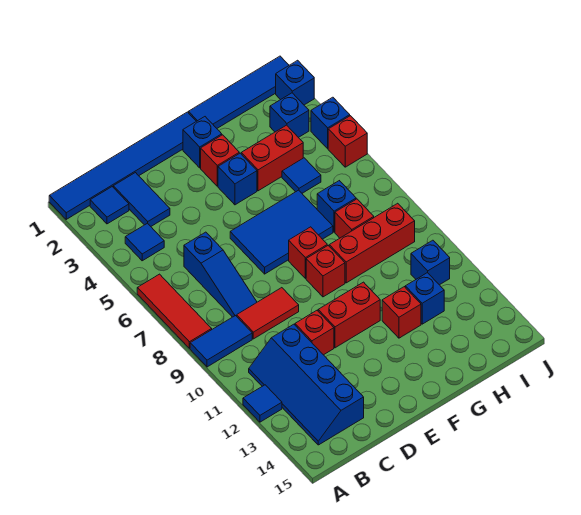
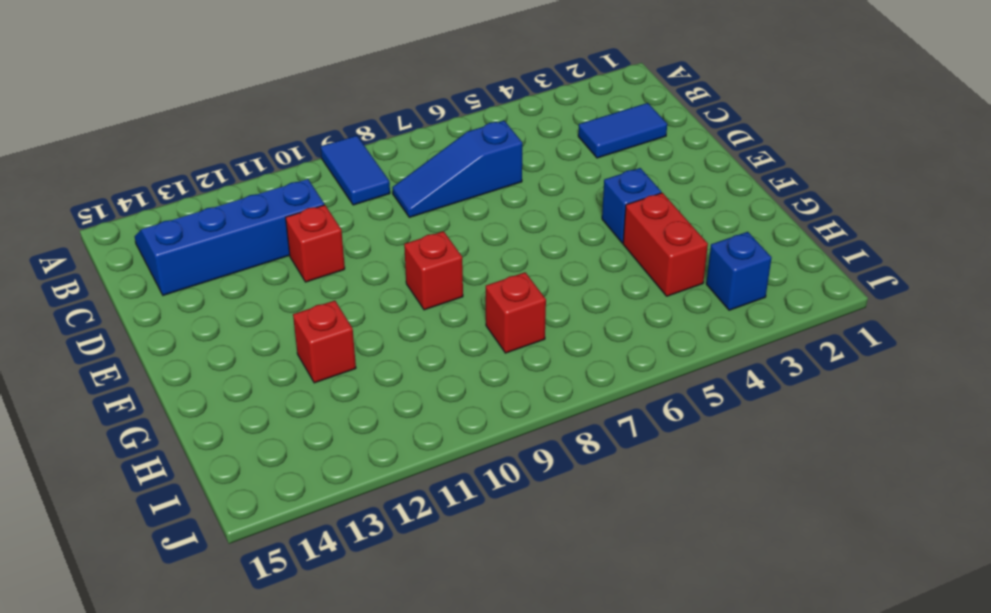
none -> blue 1x6 tile [49,112,196,219]
none -> red 1x3 tile [137,274,212,348]
none -> blue 1x1 tile [243,385,282,422]
none -> blue 1x1 tile [90,187,129,224]

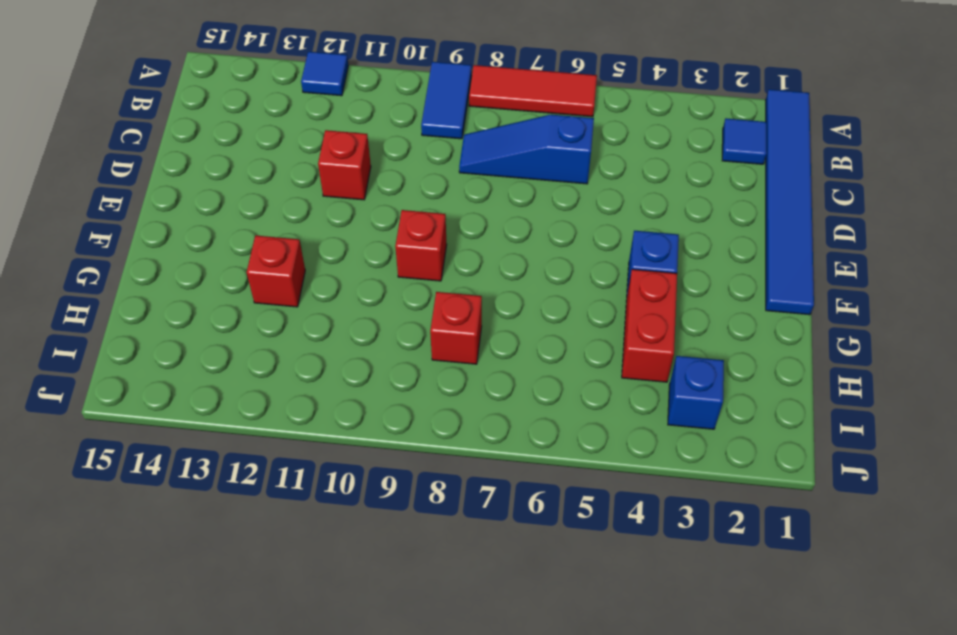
none -> blue 1x1 tile [125,223,164,261]
none -> blue 2x4 slope [249,324,364,445]
none -> blue 1x2 tile [113,173,170,226]
none -> red 1x2 tile [237,288,299,339]

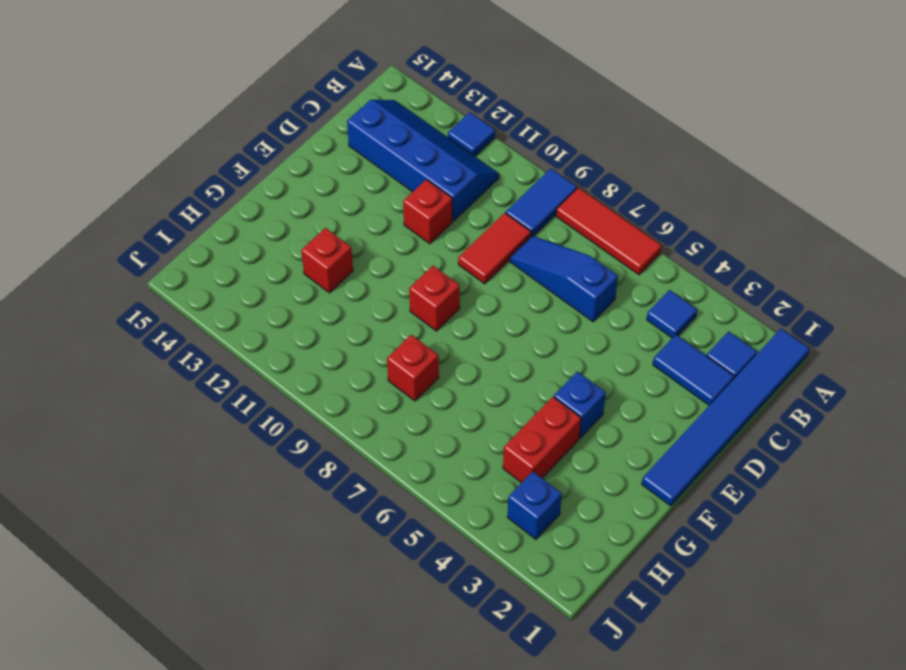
none -> blue 2x3 tile [230,190,333,274]
none -> red 1x2 brick [318,282,380,348]
none -> blue 1x1 brick [183,117,222,168]
none -> red 1x1 brick [201,135,239,186]

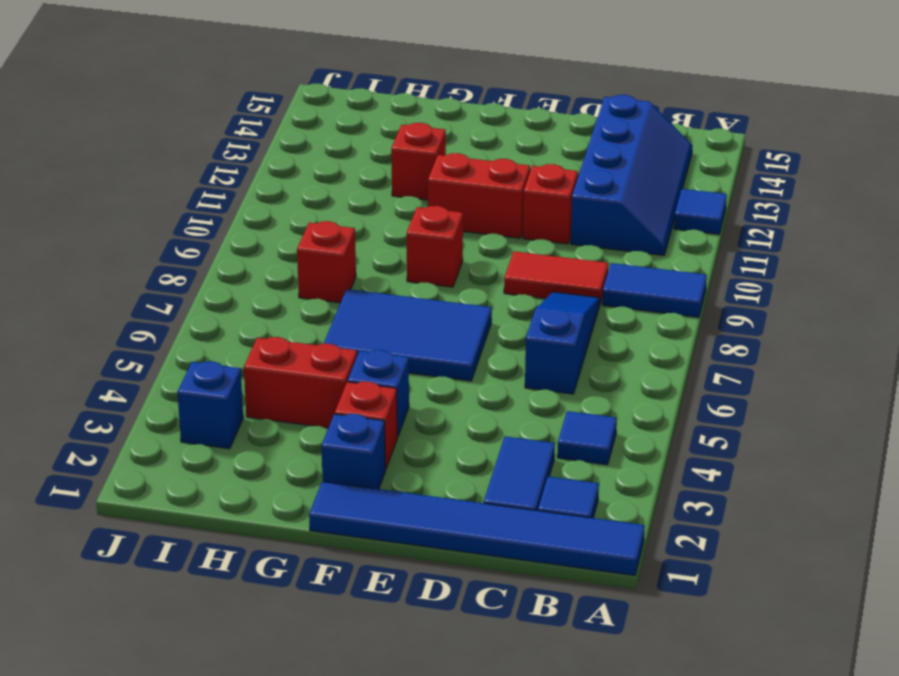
none -> red 1x3 tile [137,274,212,348]
none -> red 1x1 brick [289,227,327,278]
none -> blue 1x4 tile [189,56,289,128]
none -> red 1x3 brick [329,203,415,283]

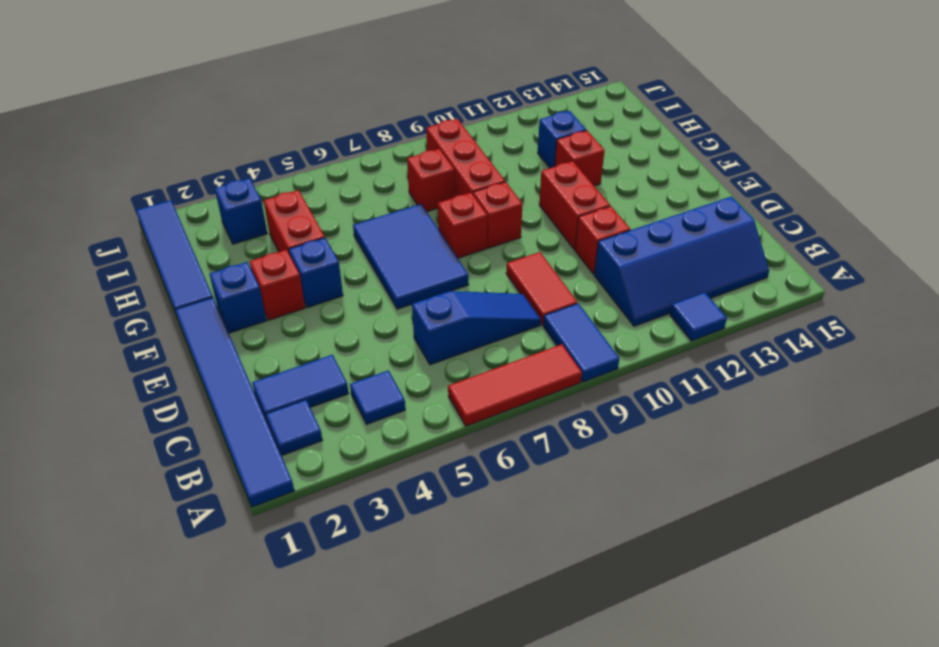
none -> blue 1x1 tile [282,158,321,193]
none -> blue 1x1 brick [317,181,356,232]
none -> blue 1x1 brick [411,240,450,285]
none -> blue 1x1 brick [276,60,314,105]

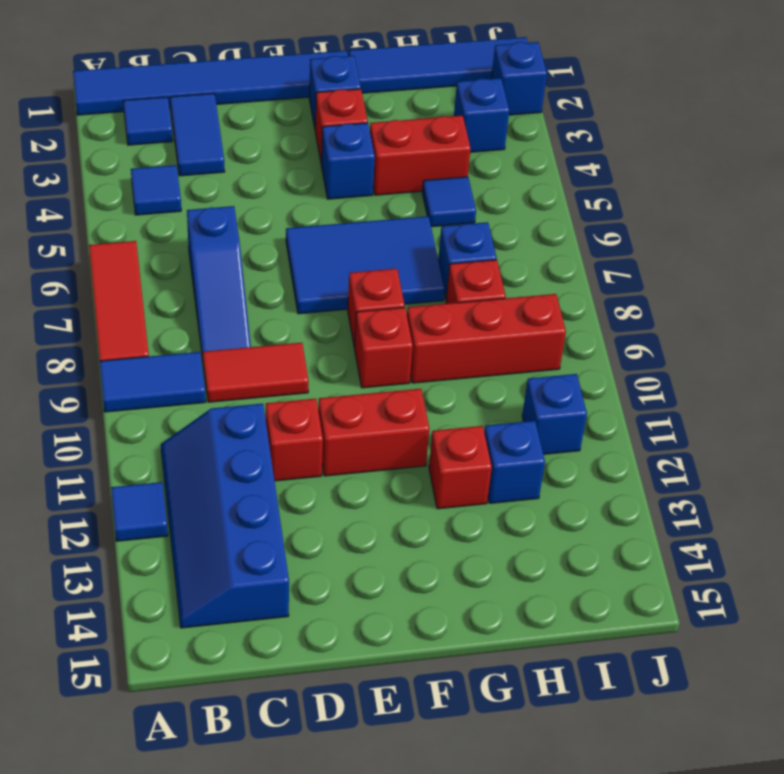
none -> blue 1x1 brick [311,97,350,149]
none -> red 1x1 brick [328,116,367,167]

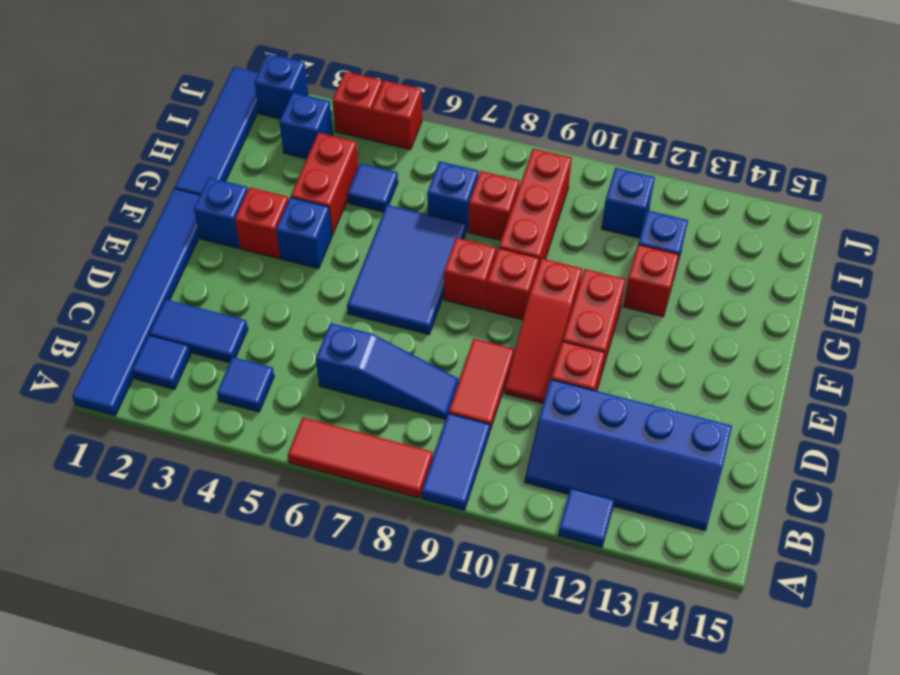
red 1x3 slope [505,259,582,403] -> none
red 1x1 brick [333,72,382,140] -> blue 1x1 brick [311,97,350,149]

